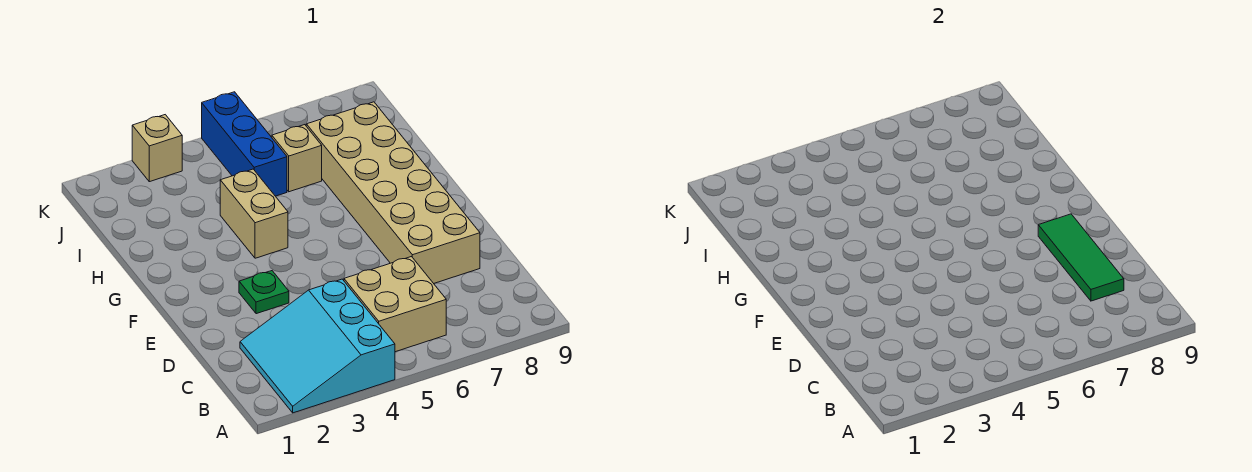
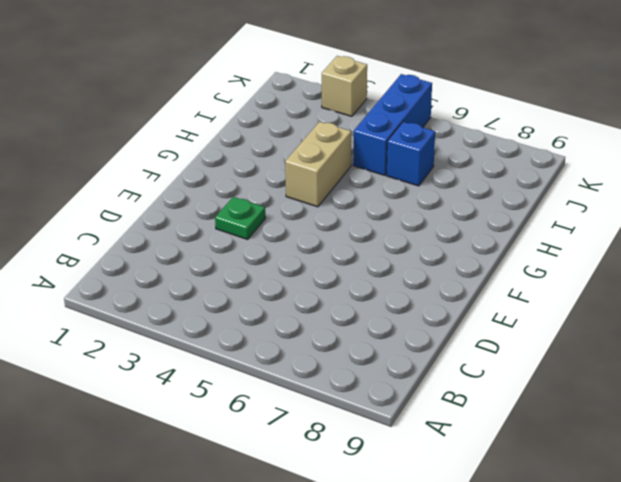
blue 1x1 brick [387,122,435,186] -> tan 1x1 brick [272,125,322,192]
none -> cyan 3x3 slope [240,279,395,413]
none -> tan 2x2 brick [344,257,446,352]

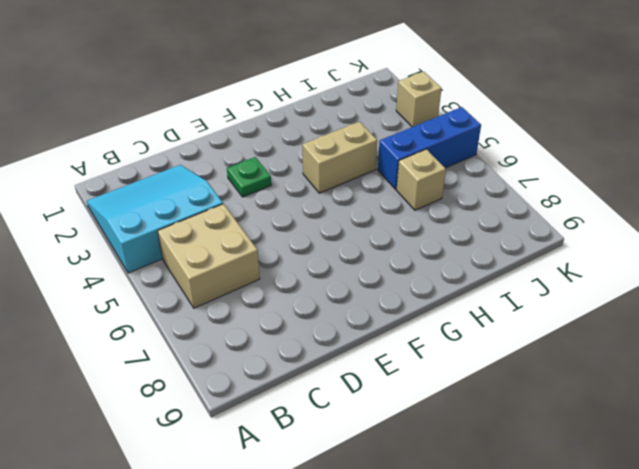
none -> tan 2x6 brick [306,102,480,283]
none -> green 1x3 tile [1038,214,1124,301]

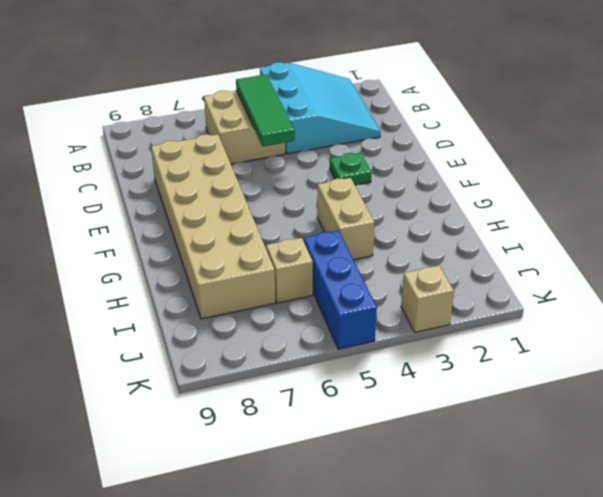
green 1x3 tile [236,74,295,147] -> green 1x3 tile moved to [1038,214,1124,301]

